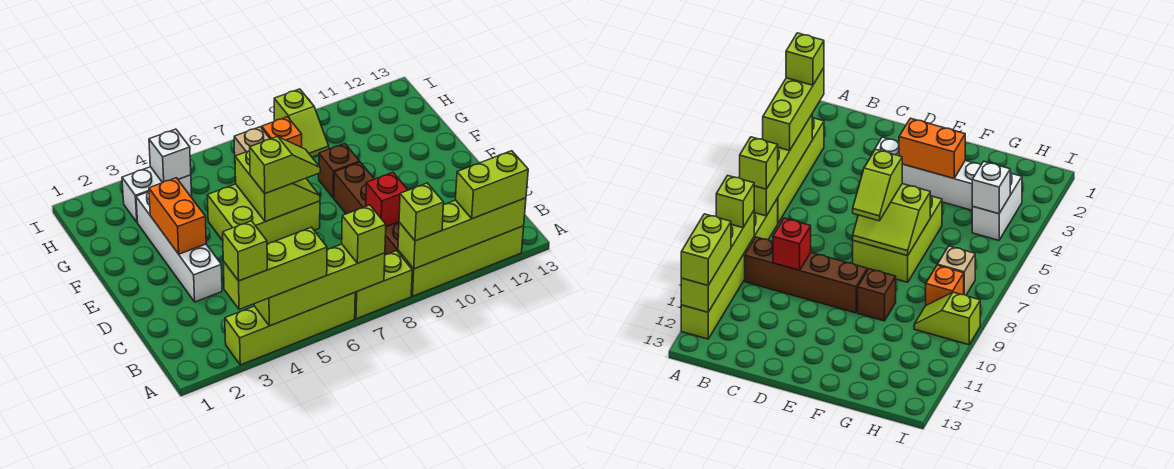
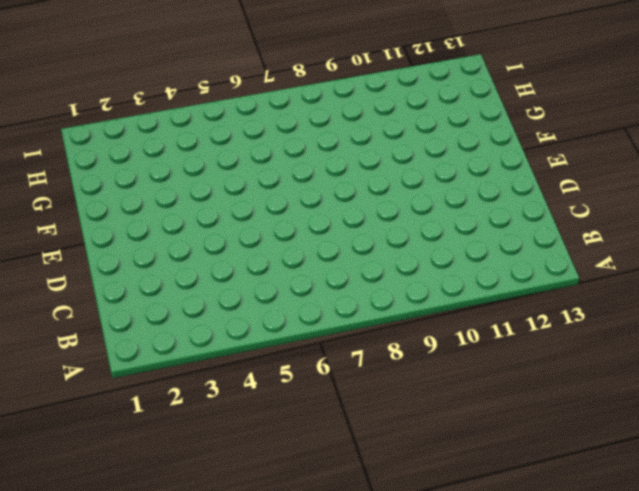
none -> lime 1x4 brick [225,293,355,365]
none -> lime 1x2 brick [355,251,412,319]
none -> lime 1x4 brick [398,226,524,296]

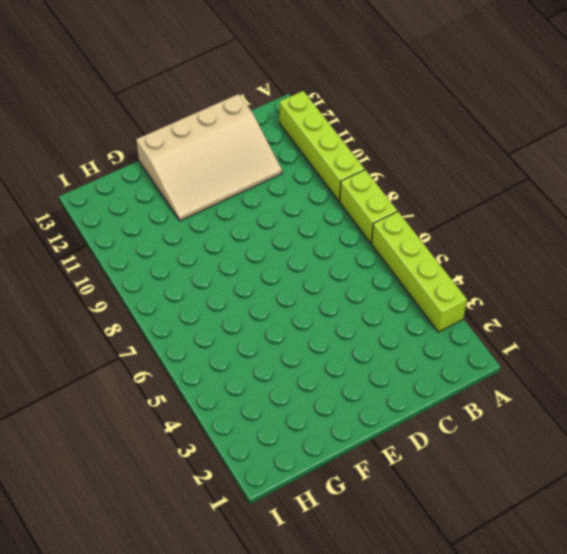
tan 3x4 slope [136,94,282,221] -> none
none -> brown 1x4 brick [334,162,399,255]
none -> white 1x4 brick [136,192,222,302]
none -> lime 2x3 brick [207,184,320,244]

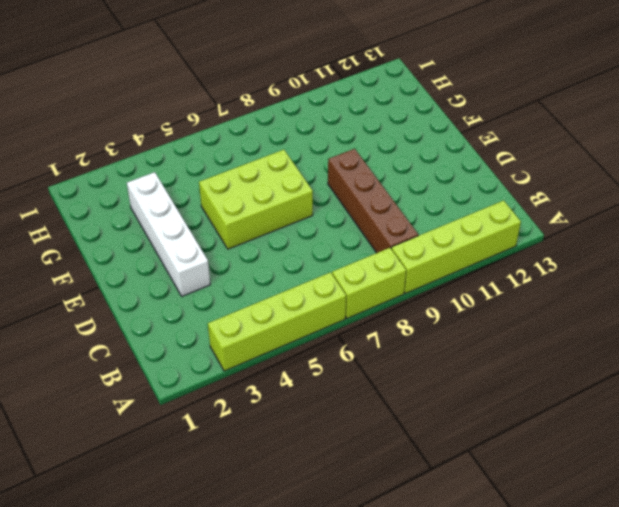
none -> brown 1x1 brick [319,144,360,198]
none -> white 1x2 brick [122,167,192,222]
none -> tan 1x1 brick [234,127,270,156]

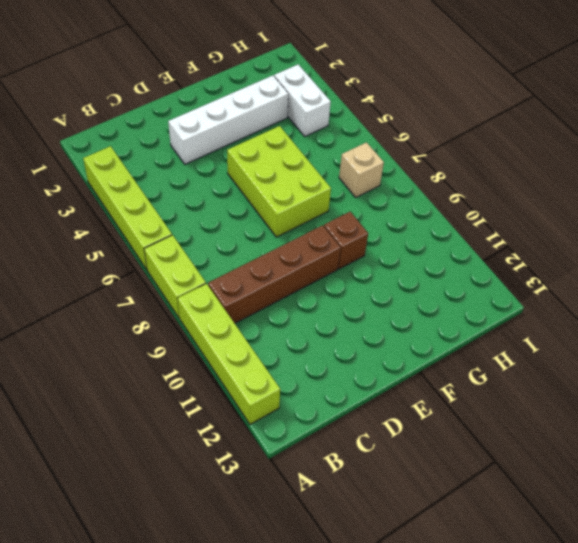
none -> orange 1x1 brick [262,117,302,147]
none -> lime 1x2 slope [274,89,329,157]
none -> lime 1x4 brick [254,244,385,326]

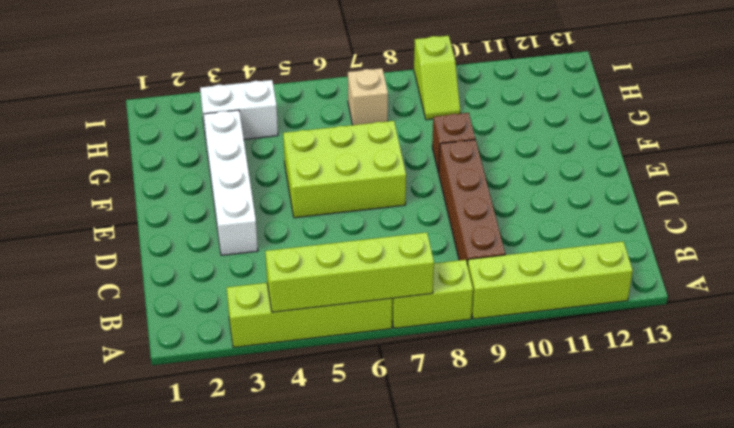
none -> orange 1x1 brick [262,117,302,147]
none -> lime 1x4 brick [398,198,526,269]
none -> red 1x1 brick [366,172,408,227]

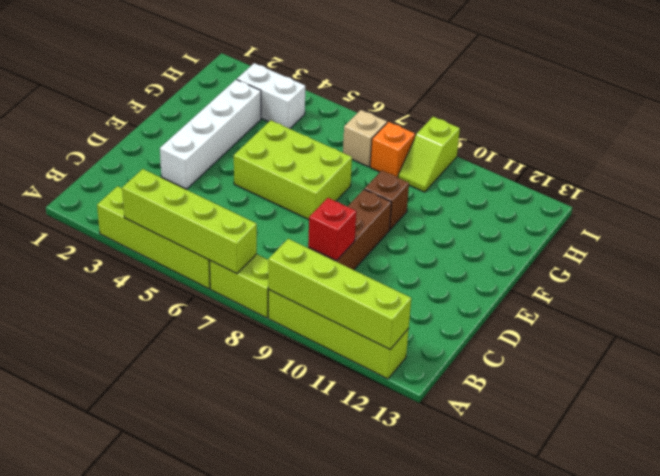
none -> orange 1x2 brick [149,178,206,254]
none -> lime 2x2 slope [235,151,320,222]
none -> white 1x1 brick [149,129,191,183]

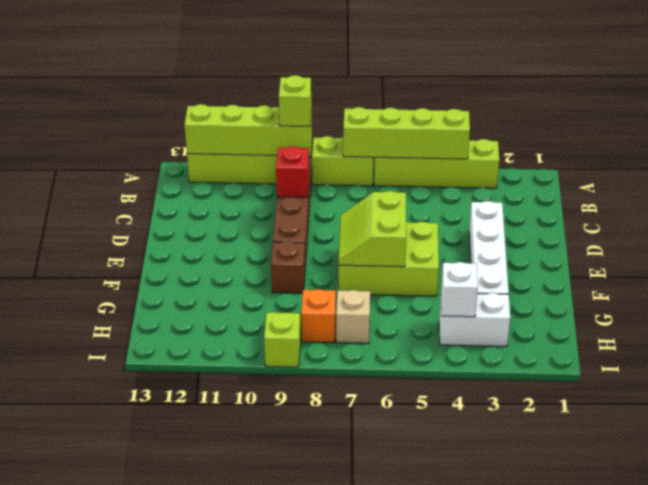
none -> orange 1x2 brick [149,178,206,254]
none -> lime 1x3 brick [223,227,327,310]
none -> lime 1x1 brick [342,205,386,263]

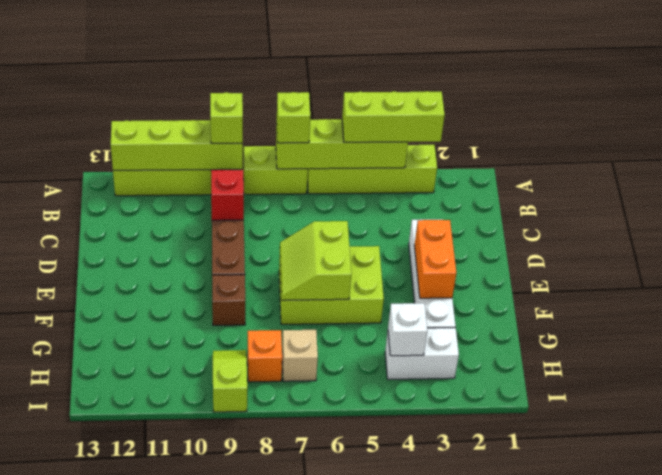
none -> lime 1x2 brick [456,151,528,219]
none -> lime 1x2 slope [250,137,320,193]
none -> lime 1x1 brick [223,221,267,281]

